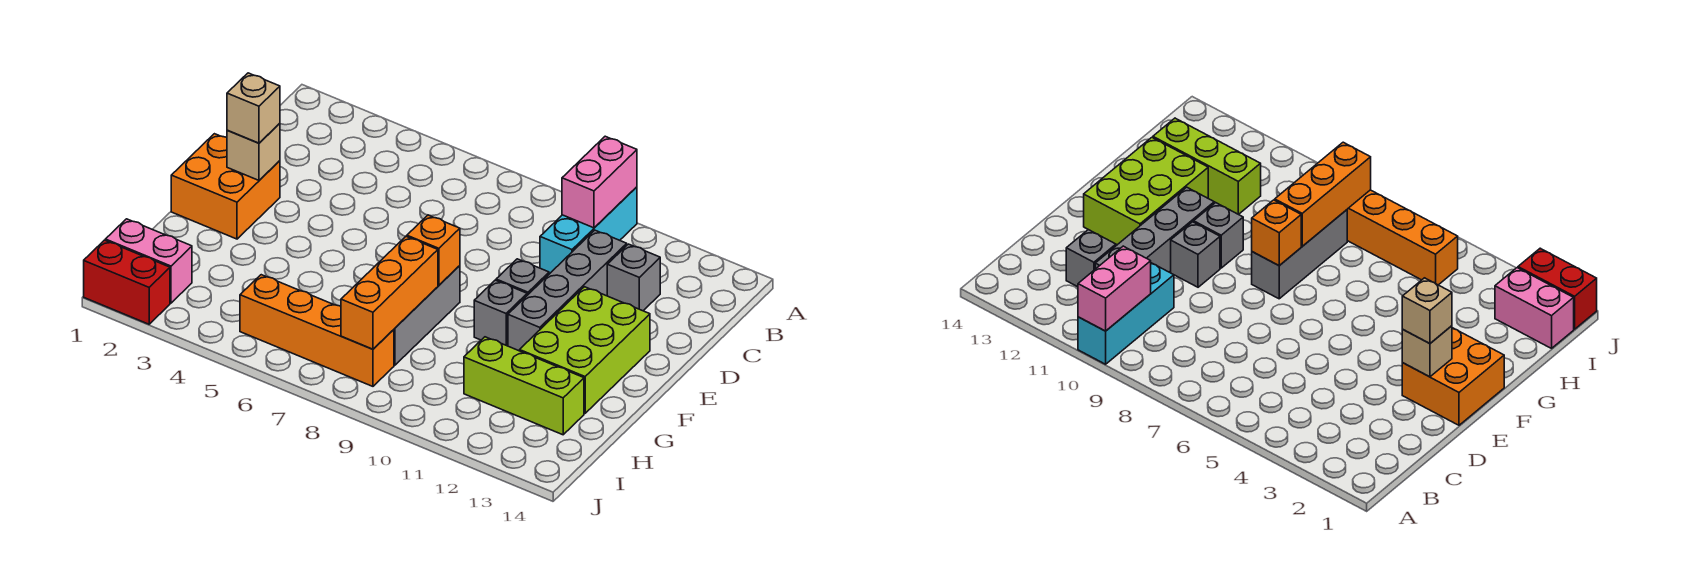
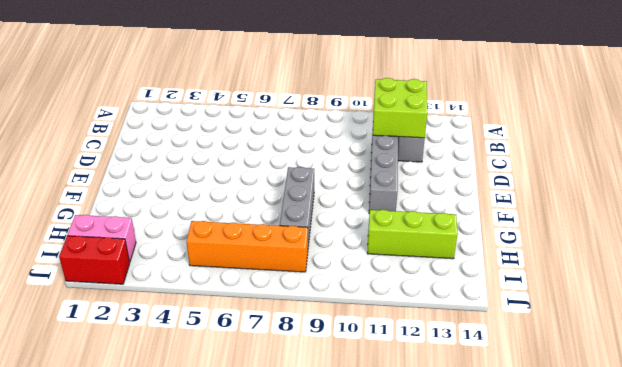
lime 2x2 brick [373,78,428,138] -> none
none -> cyan 1x3 brick [540,187,637,274]
none -> orange 2x2 brick [171,134,280,239]
none -> grey 1x1 brick [496,259,549,295]

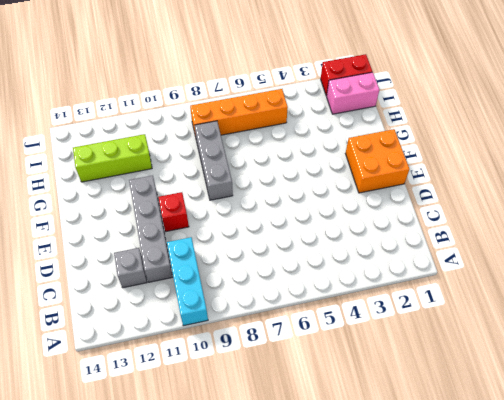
red 1x1 brick [158,192,189,231] -> grey 1x1 brick [496,259,549,295]
none -> lime 2x3 brick [520,287,650,413]
none -> grey 1x1 brick [474,280,527,346]
none -> pink 1x2 brick [562,136,637,228]

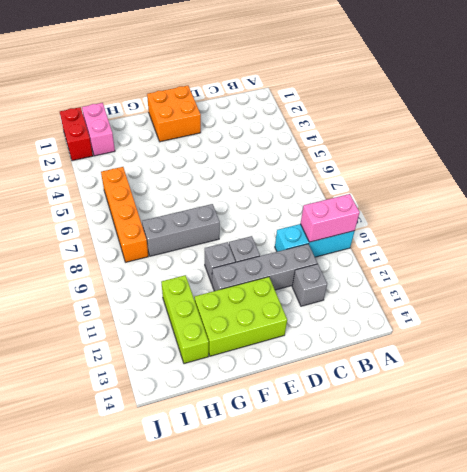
none -> tan 1x1 brick [227,123,280,180]
none -> orange 1x1 brick [407,215,460,285]
none -> orange 1x3 brick [341,236,438,349]

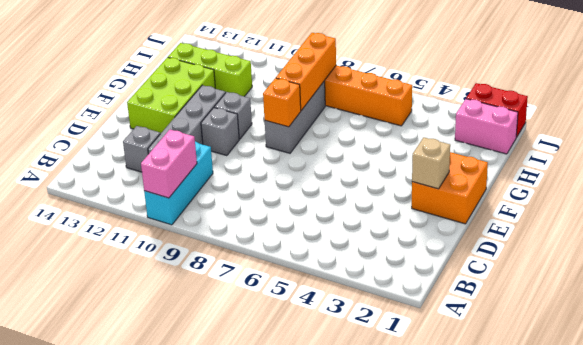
none -> tan 1x1 brick [227,73,280,143]

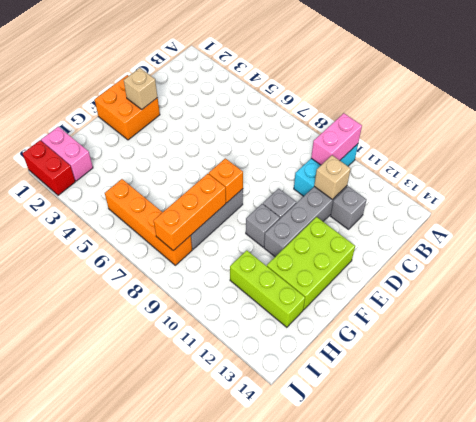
tan 1x1 brick [314,155,351,199] -> tan 1x1 brick moved to [227,73,280,143]

